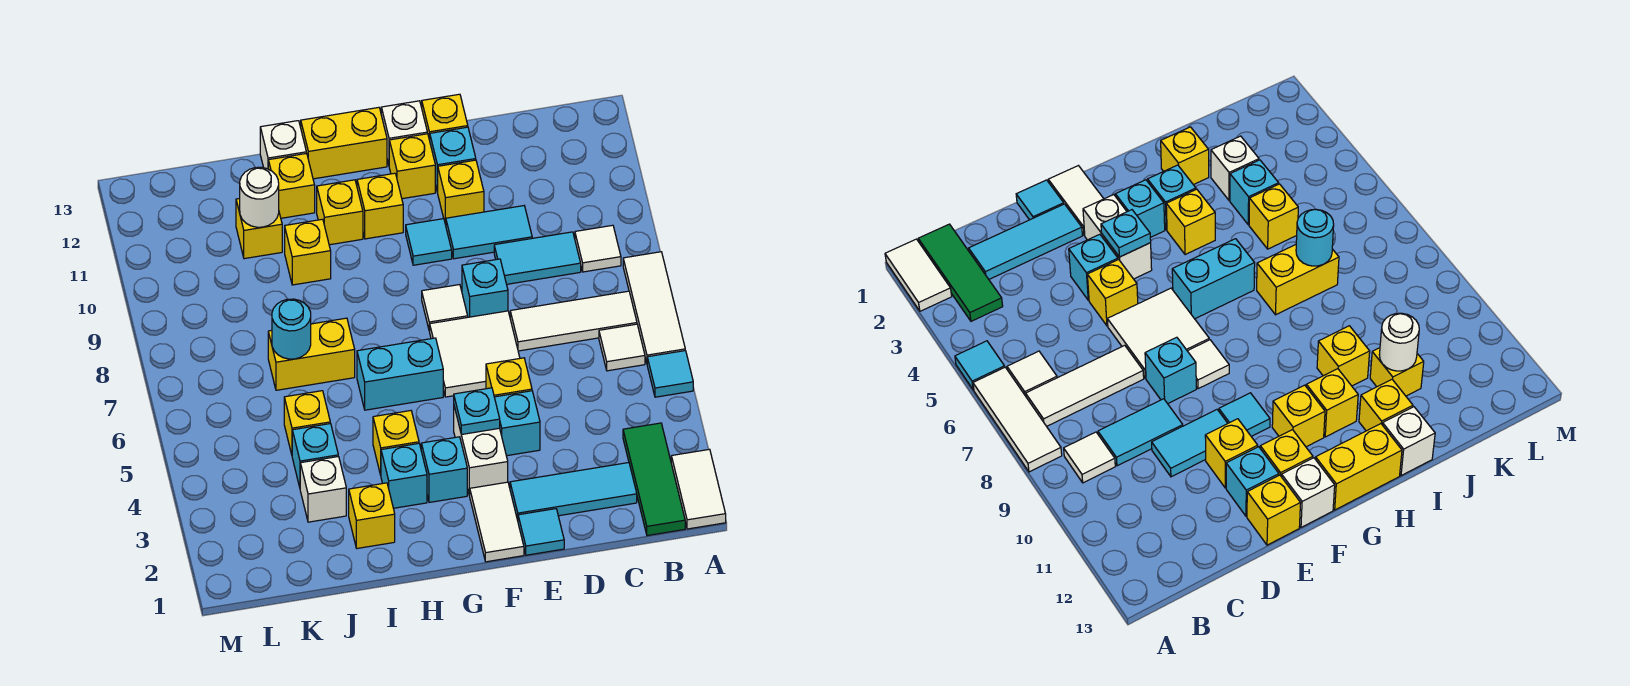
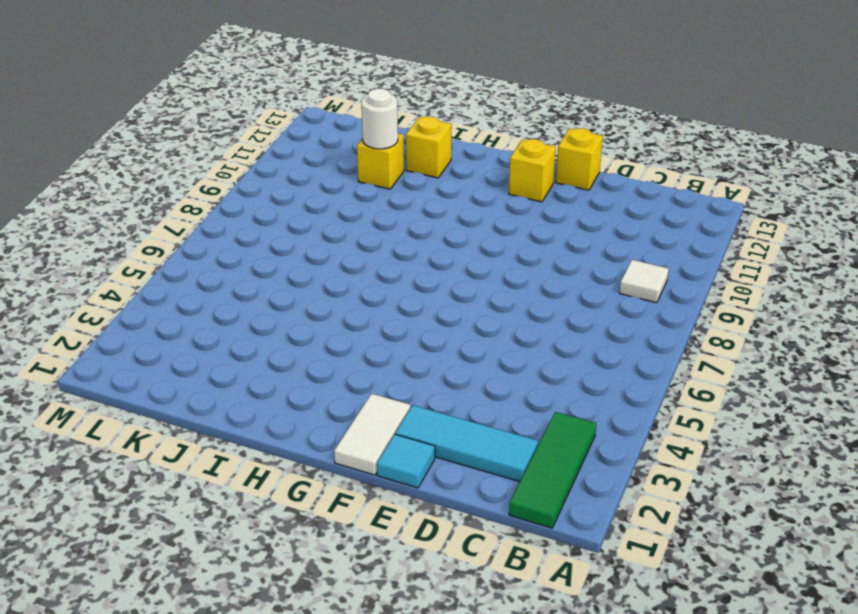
none -> white 1x2 tile [671,449,726,529]
none -> cyan 1x1 tile [647,351,693,397]
none -> white 1x3 tile [623,252,685,363]
none -> white 1x1 tile [599,324,645,371]

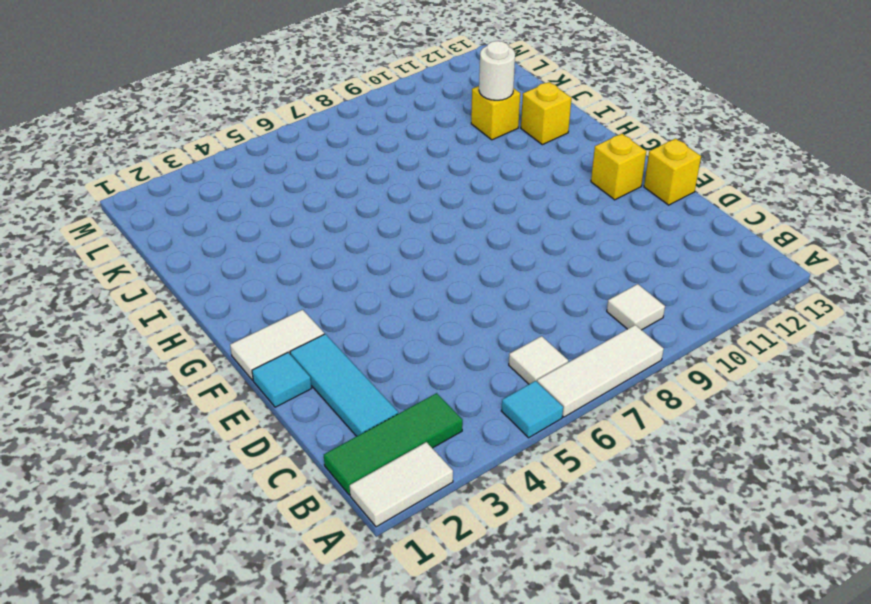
none -> white 1x3 tile [510,291,637,351]
none -> cyan 1x2 tile [494,232,581,284]
none -> cyan 1x2 tile [446,206,532,259]
none -> cyan 1x1 brick [494,391,540,456]

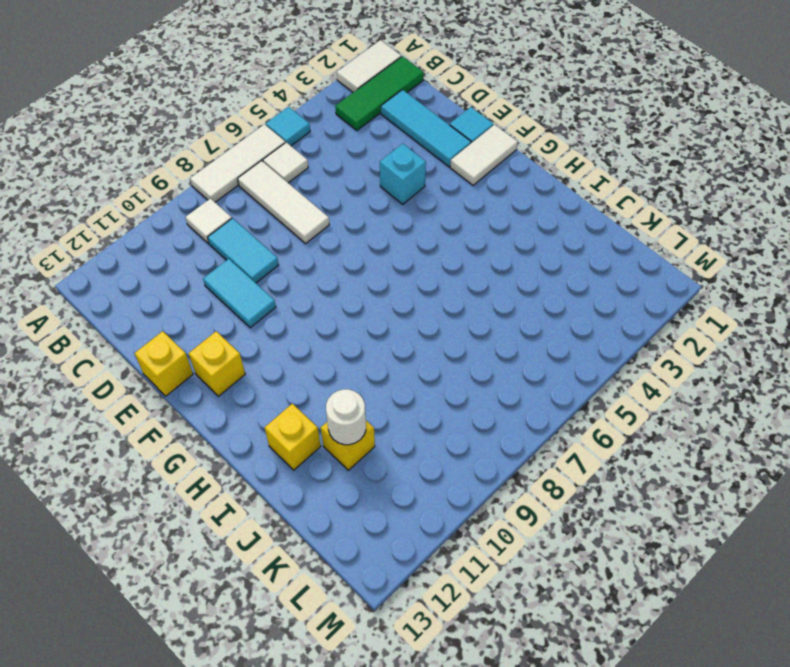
none -> yellow 1x1 brick [486,358,532,397]
none -> white 2x2 tile [430,311,520,397]
none -> cyan 1x1 brick [462,259,508,317]
none -> yellow 1x1 brick [438,160,484,225]

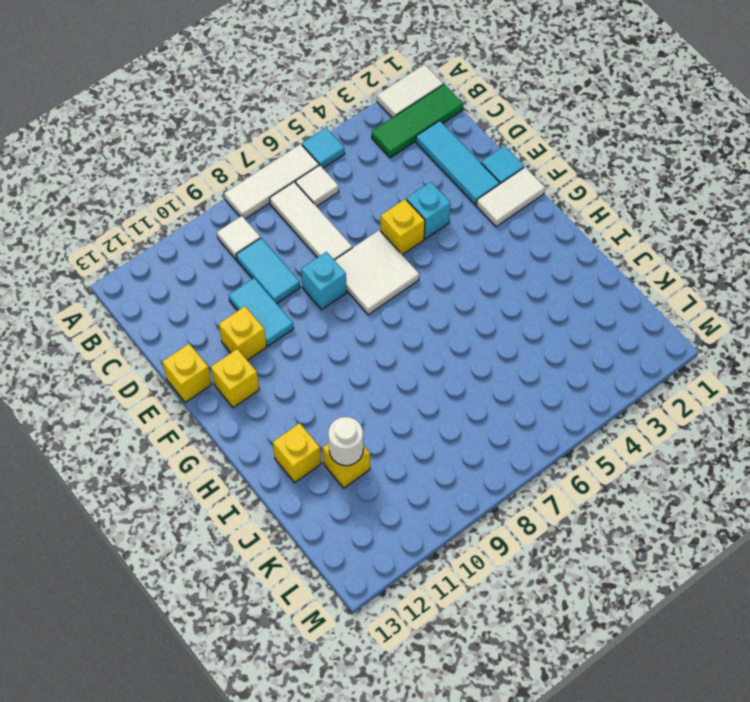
none -> cyan 1x1 brick [430,127,476,193]
none -> white 1x2 brick [454,407,508,496]
none -> white 1x1 tile [422,285,468,331]
none -> cyan 1x1 tile [406,219,452,265]

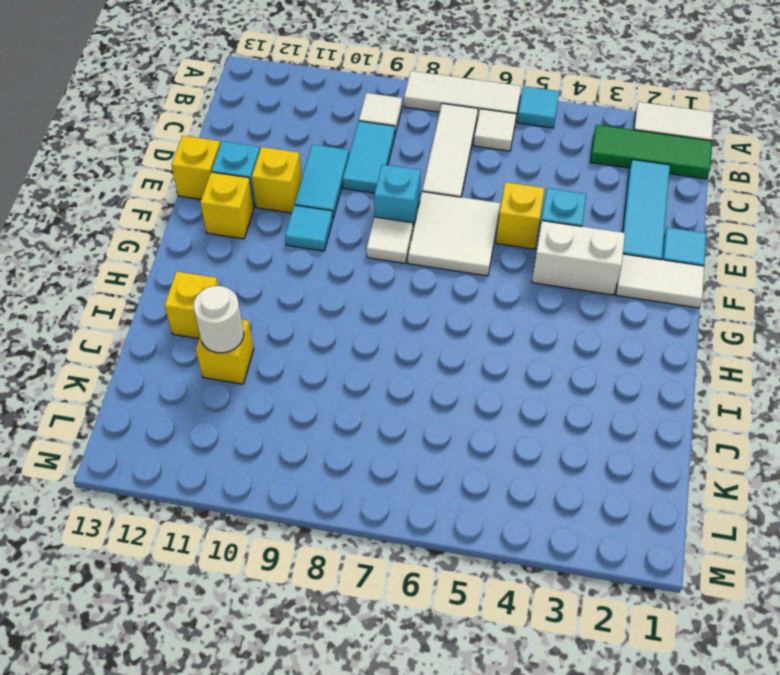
none -> white 1x1 brick [381,101,427,164]
none -> cyan 1x1 brick [421,437,467,502]
none -> cyan 1x2 brick [357,338,443,410]
none -> yellow 1x1 brick [357,173,403,239]

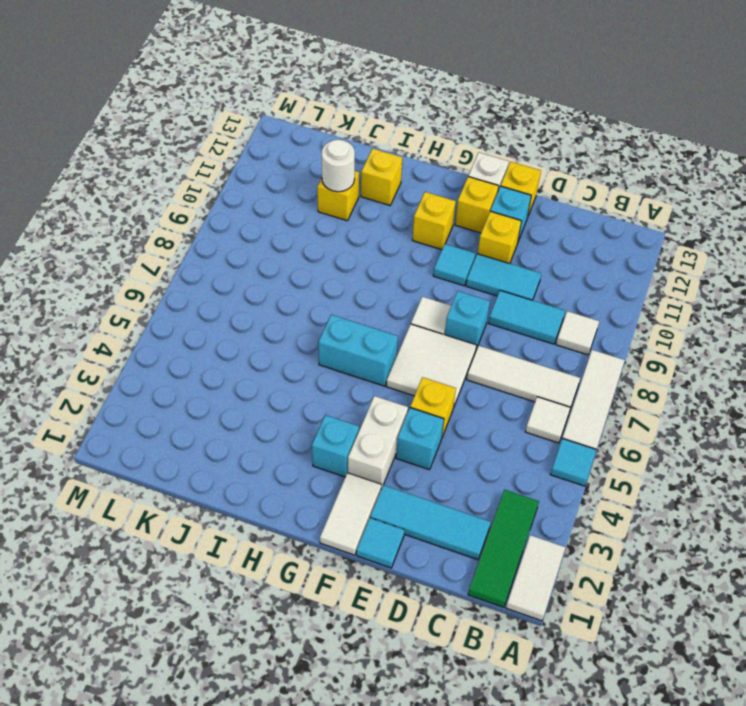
none -> yellow 1x2 brick [301,107,387,179]
none -> cyan 1x1 brick [381,443,427,508]
none -> yellow 1x1 brick [373,411,419,475]
none -> yellow 1x1 brick [317,180,363,245]

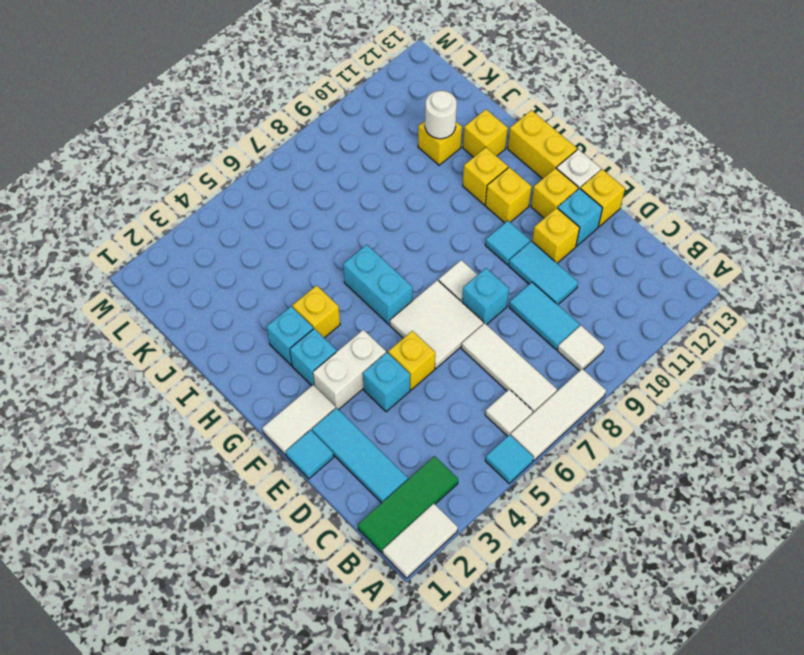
none -> yellow 1x1 brick [349,483,395,548]
none -> yellow 1x2 brick [268,318,355,390]
none -> yellow 1x1 brick [285,219,331,285]
none -> white 1x1 brick [260,121,306,169]

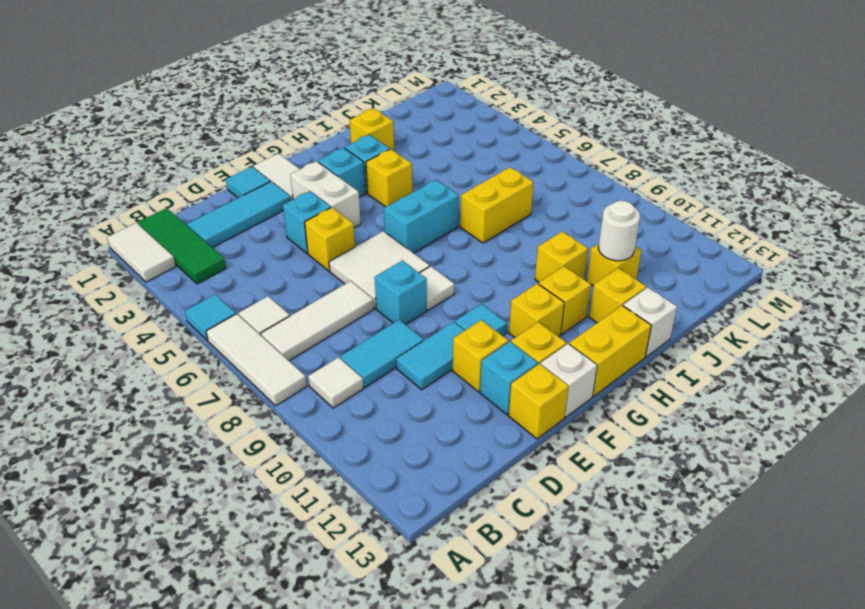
none -> white 1x1 brick [300,457,346,522]
none -> cyan 1x1 brick [292,424,338,487]
none -> yellow 1x1 brick [284,391,330,454]
none -> cyan 1x1 plate [454,388,500,435]

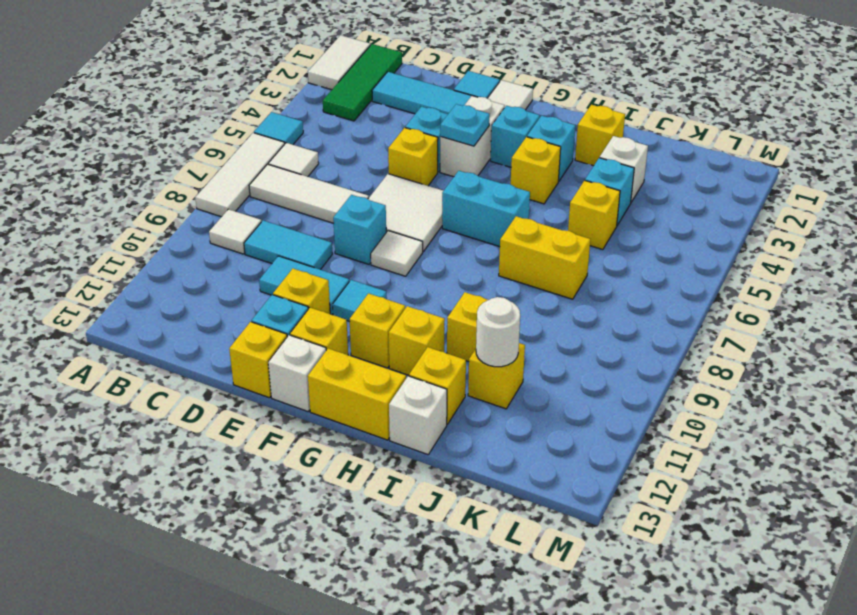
none -> cyan 1x1 round brick [272,299,311,359]

